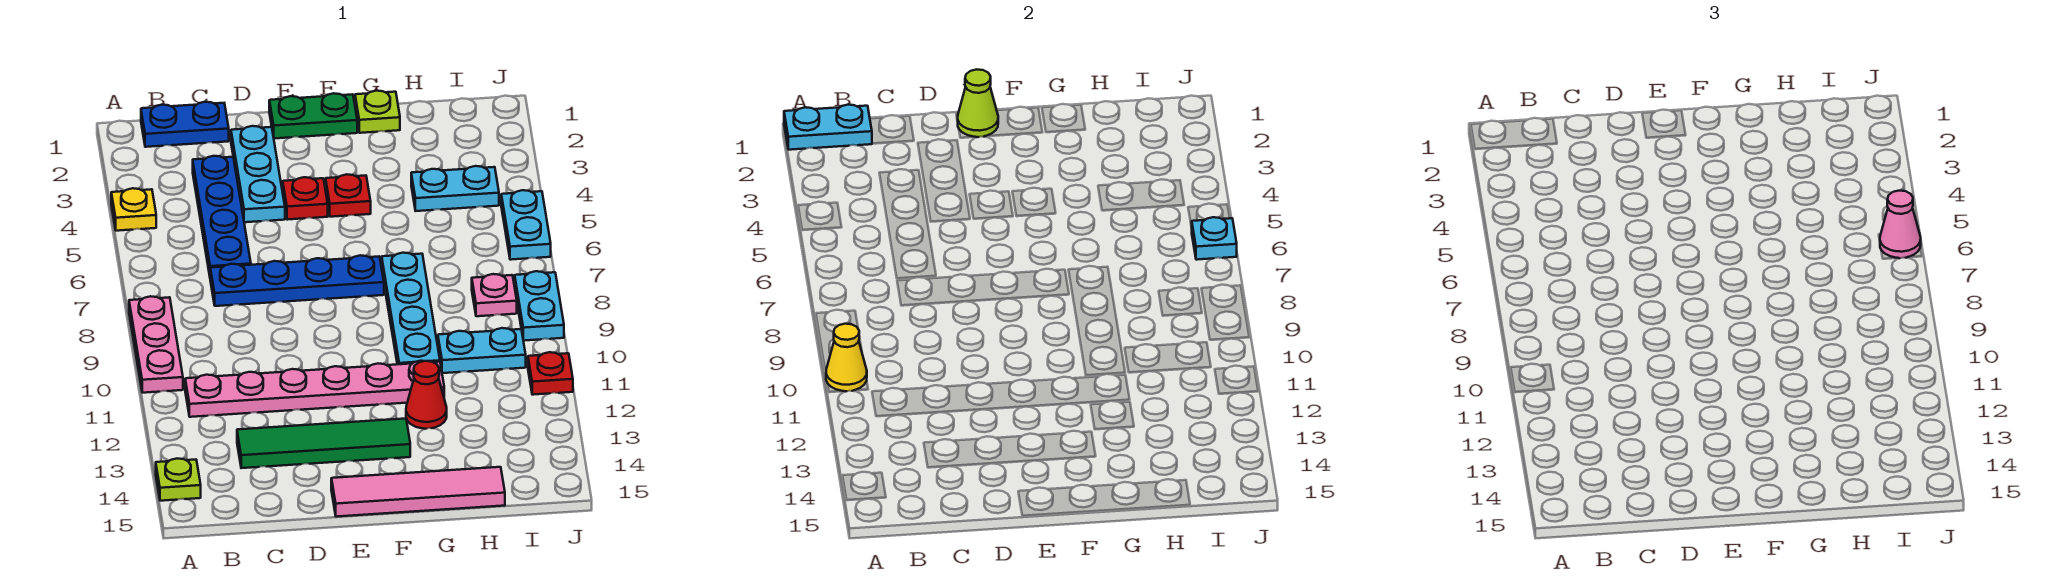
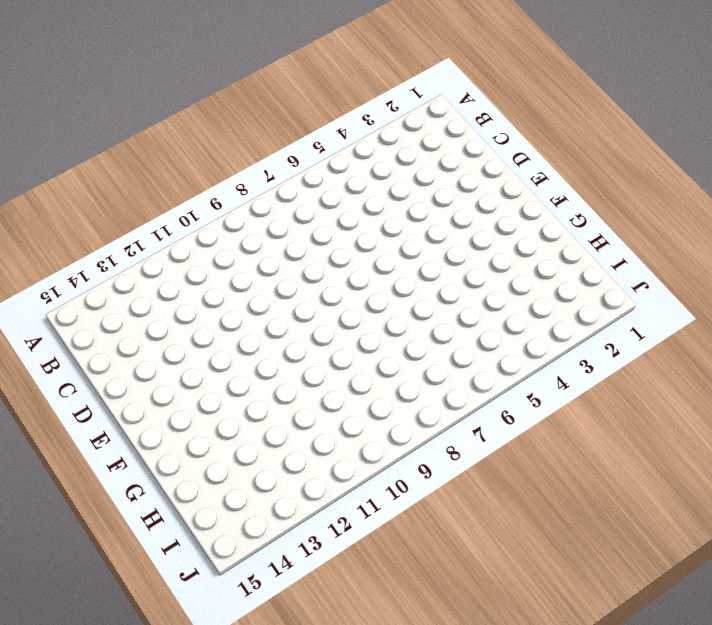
none -> yellow 1x1 plate [111,188,156,231]
none -> pink 1x3 plate [129,296,183,393]
none -> lime 1x1 plate [156,459,201,501]

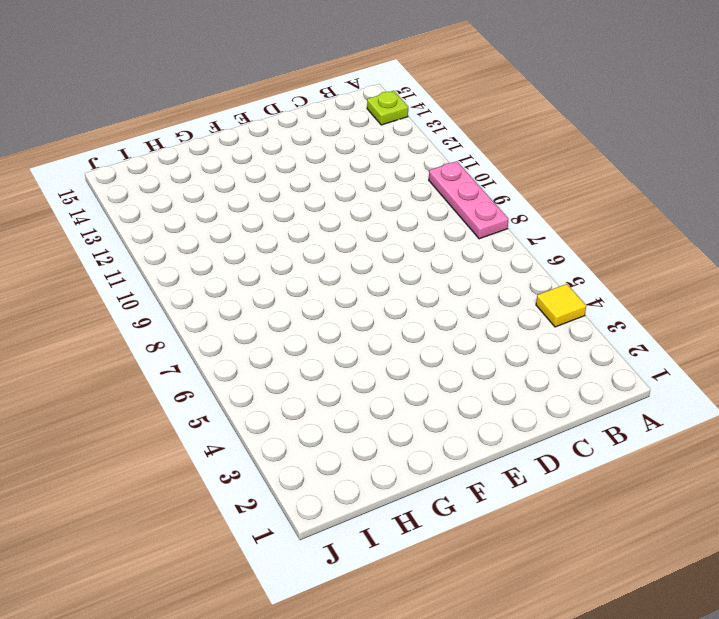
yellow 1x1 tile [536,284,586,327] -> yellow 1x1 plate [111,188,156,231]
none -> blue 1x2 plate [141,102,229,147]
none -> pink 1x6 plate [185,361,444,417]
none -> blue 1x4 plate [193,156,251,275]

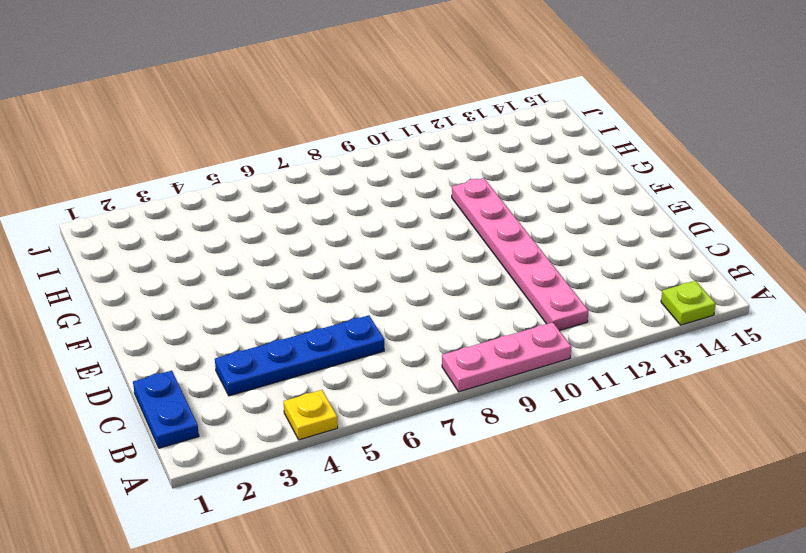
none -> blue 1x4 plate [210,255,384,306]
none -> green 1x4 tile [237,419,410,468]
none -> cyan 1x3 plate [231,126,285,222]

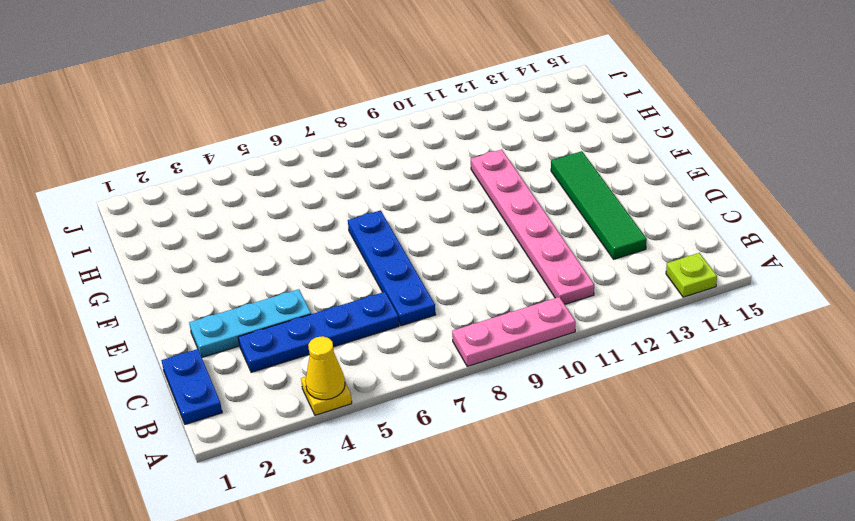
yellow 1x1 cone [305,336,345,400] -> yellow 1x1 cone moved to [826,324,867,391]
none -> green 1x2 plate [269,93,357,138]
none -> red 1x1 plate [283,177,328,220]
none -> pink 1x4 tile [331,467,505,517]

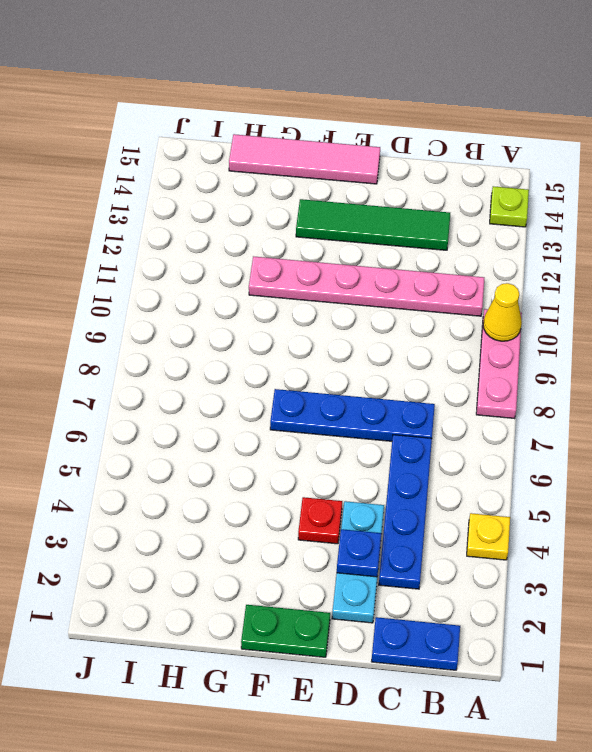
blue 1x1 plate [337,529,381,577] -> none
none -> red 1x1 plate [326,174,371,217]
none -> lime 1x1 plate [355,91,400,133]
none -> cyan 1x4 plate [382,253,440,364]

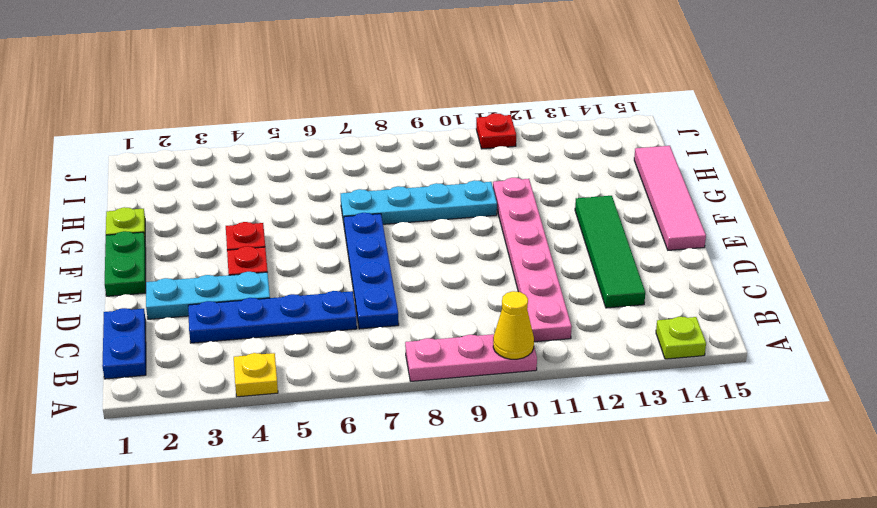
none -> red 1x1 cone [406,361,447,429]
none -> cyan 1x2 plate [411,166,499,211]
none -> cyan 1x2 plate [438,328,526,373]

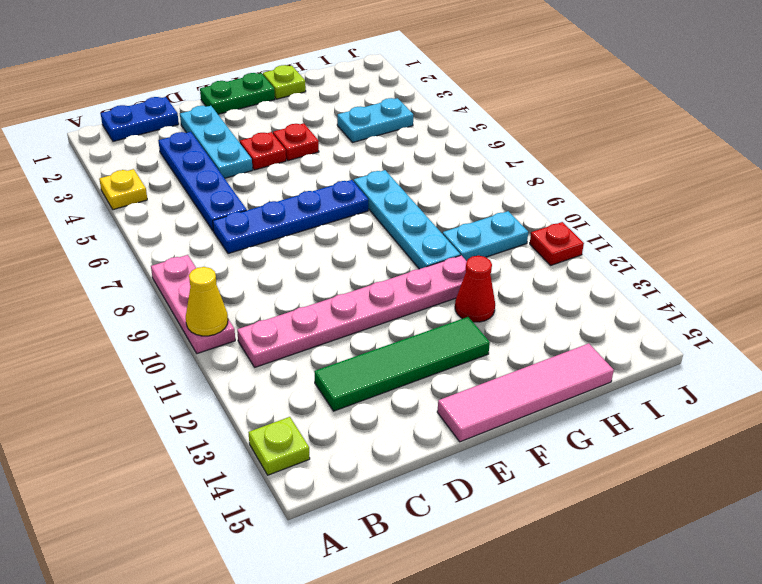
none -> pink 1x1 plate [472,274,517,316]
none -> cyan 1x2 plate [501,190,551,260]
none -> cyan 1x2 plate [515,271,564,341]

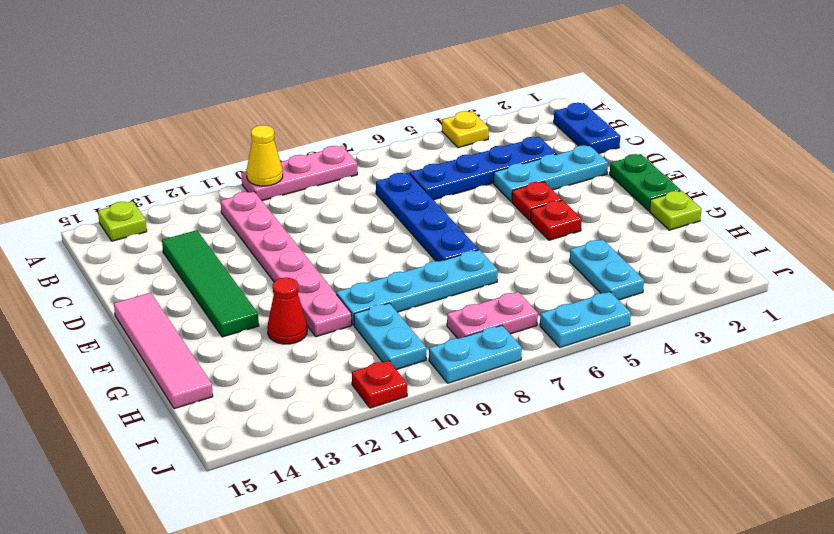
pink 1x2 plate [447,292,538,339] -> pink 1x1 plate [472,274,517,316]
none -> cyan 1x2 plate [784,105,872,150]
none -> lime 1x1 cone [958,69,998,137]
none -> cyan 1x1 plate [1191,217,1237,260]

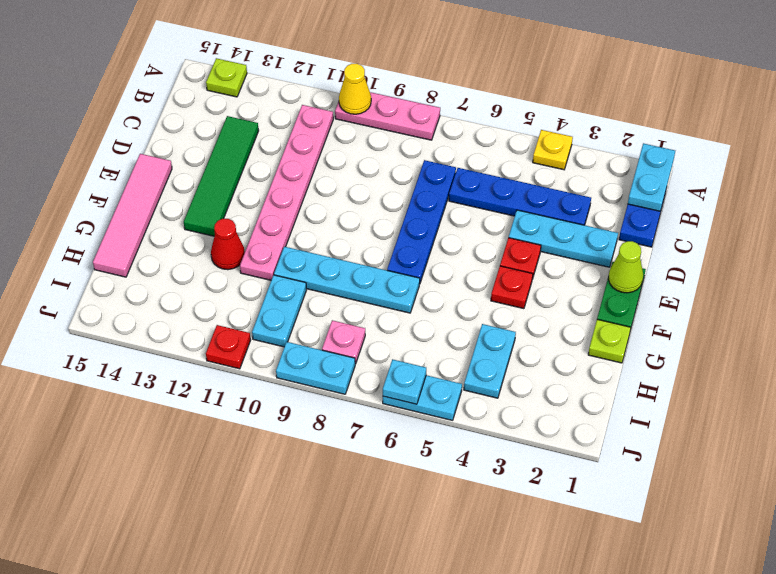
none -> pink 1x1 cone [1880,191,1921,258]

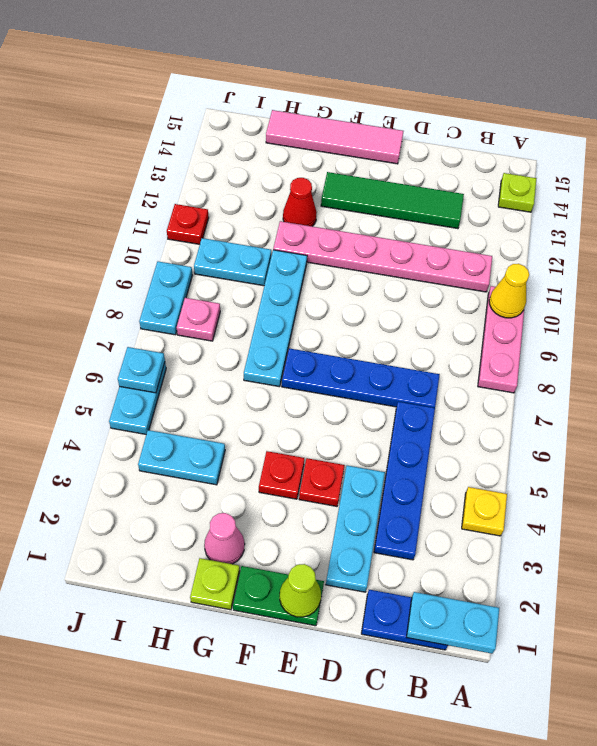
pink 1x1 cone [204,513,245,564] -> pink 1x1 cone moved to [1880,191,1921,258]

